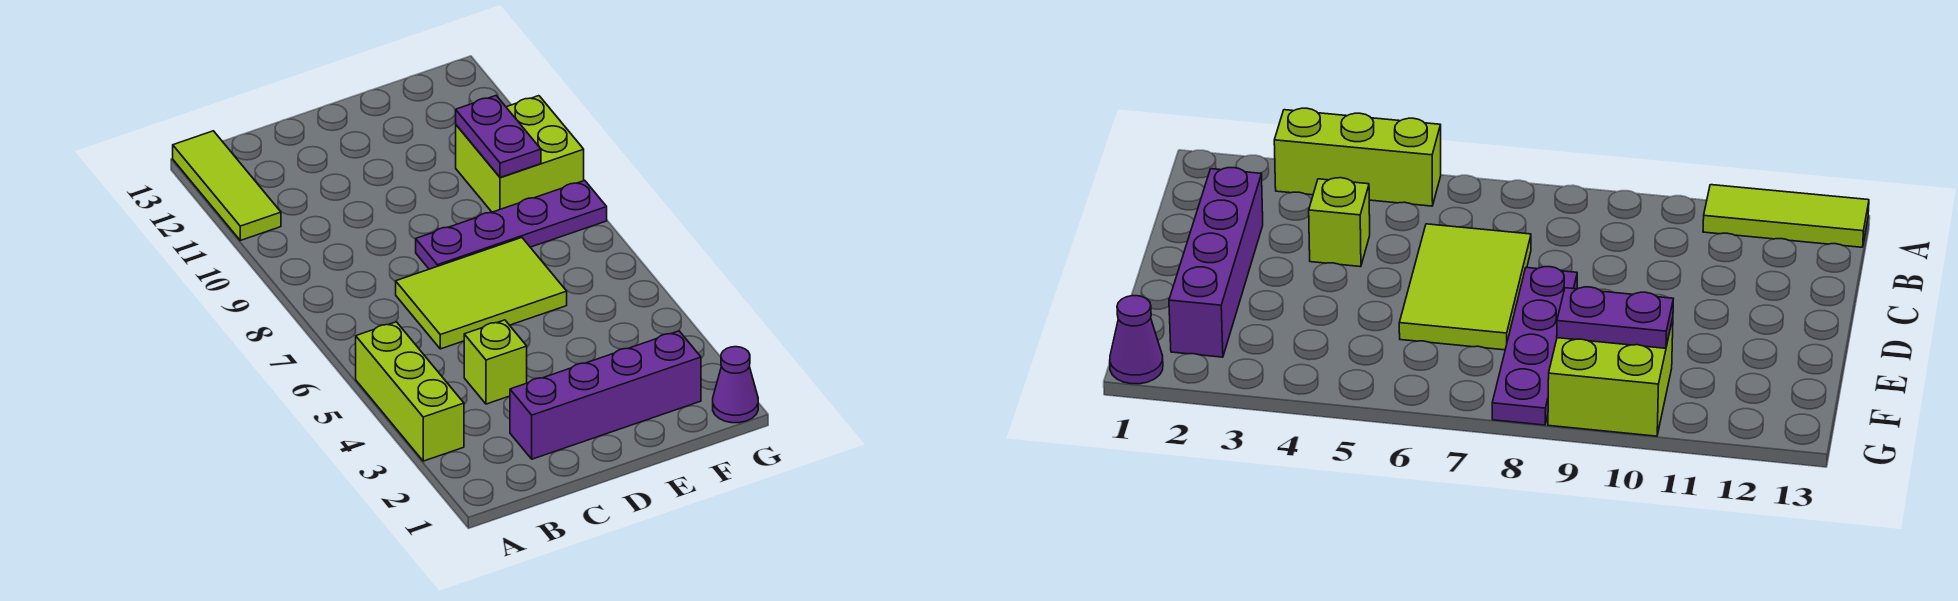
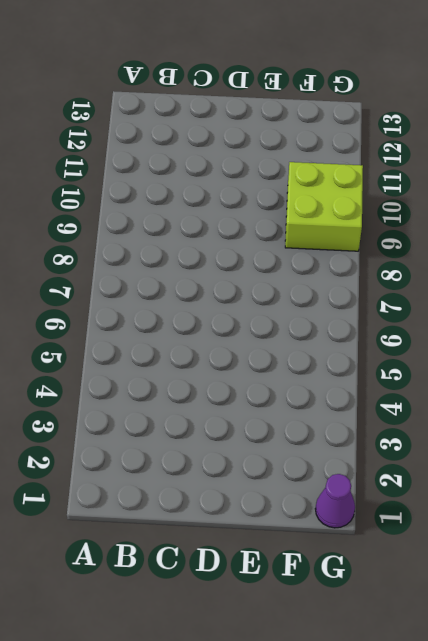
none -> lime 1x3 brick [356,322,464,461]
none -> lime 1x3 tile [173,131,281,240]

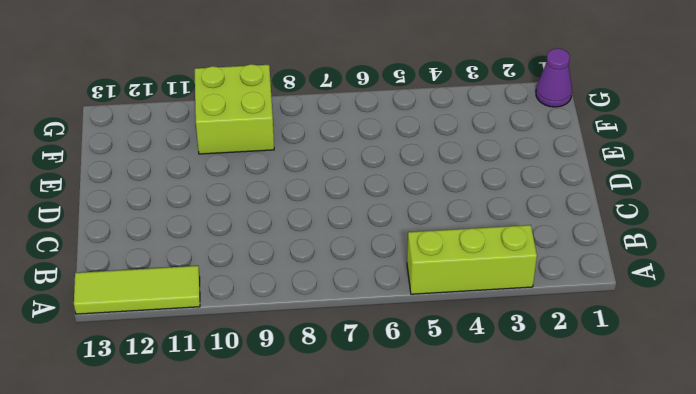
none -> purple 1x4 brick [510,331,701,459]
none -> lime 1x1 brick [464,320,527,404]

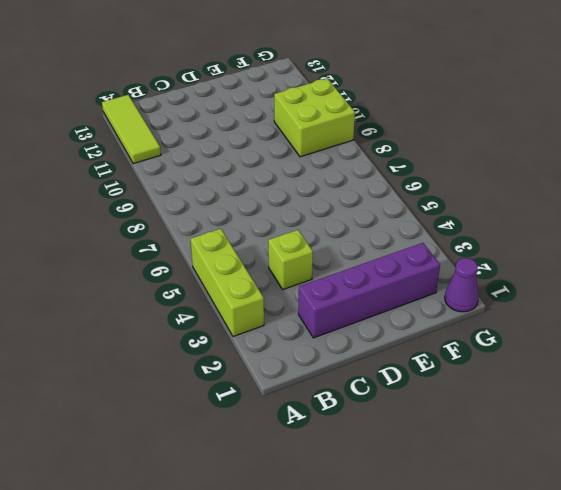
none -> lime 2x3 tile [396,238,567,349]
none -> purple 1x4 plate [416,180,607,269]

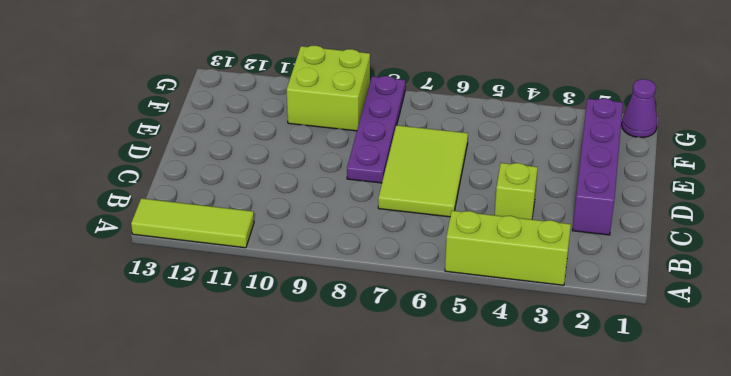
none -> purple 1x2 plate [456,96,541,177]

